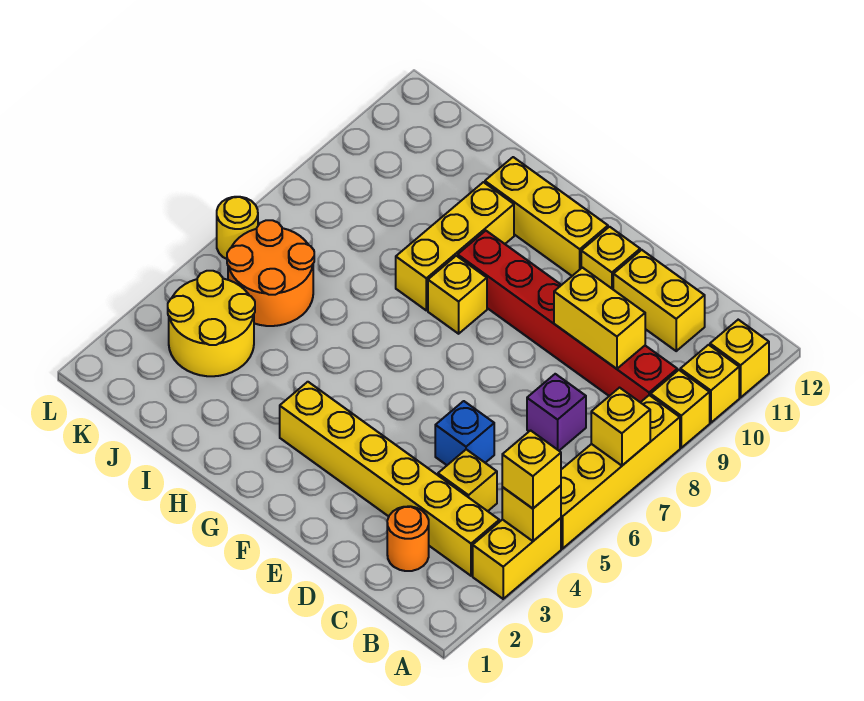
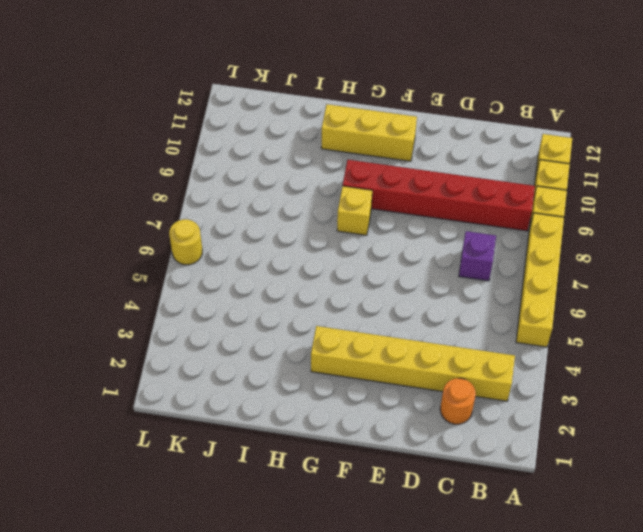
none -> yellow 1x2 brick [473,518,561,599]
none -> yellow 1x1 brick [438,449,497,511]
none -> yellow 1x2 brick [613,250,705,351]

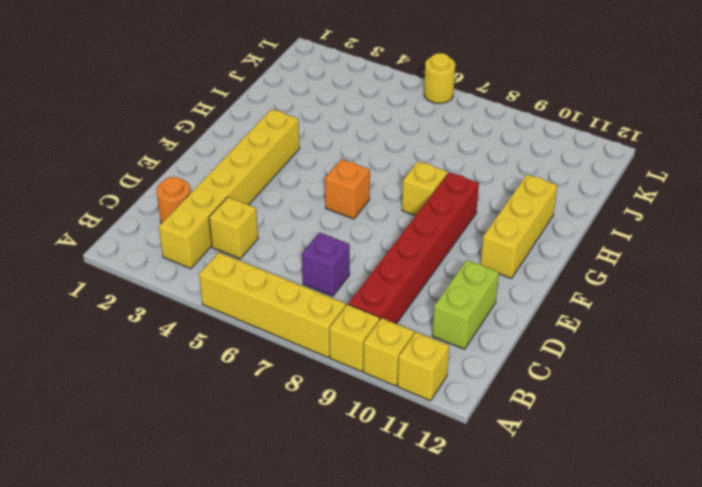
lime 1x2 brick [432,260,499,349] -> yellow 1x2 brick [613,250,705,351]
orange 1x1 brick [325,159,370,219] -> none
none -> yellow 1x2 brick [473,518,561,599]
none -> blue 1x1 brick [435,401,494,465]
none -> yellow 1x1 brick [581,227,640,289]

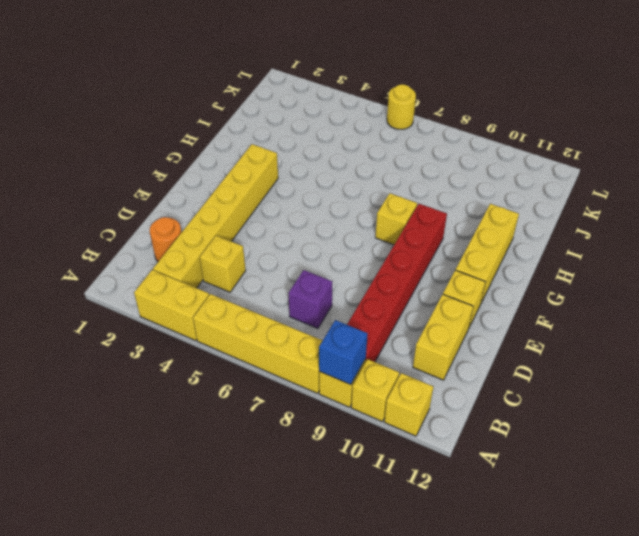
blue 1x1 brick [319,320,368,385] -> blue 1x1 brick moved to [435,401,494,465]
none -> yellow 1x3 brick [396,182,514,310]
none -> yellow 2x2 round brick [168,271,255,376]
none -> orange 2x2 round brick [227,220,314,326]

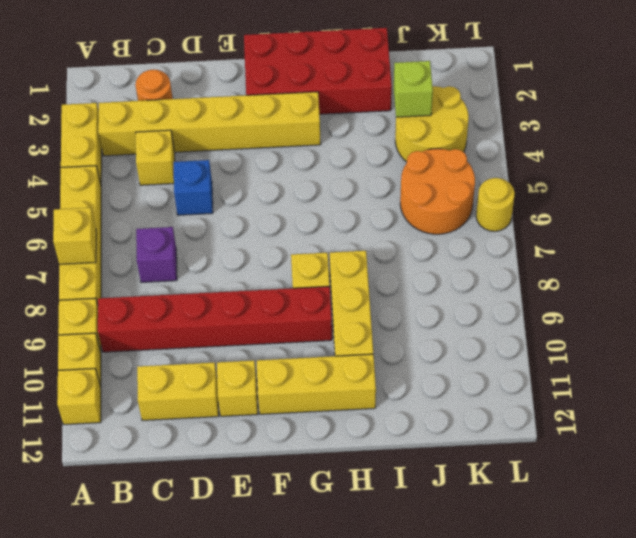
red 2x4 brick [244,28,392,114] -> none
lime 1x1 brick [394,61,433,117] -> none
none -> yellow 1x1 brick [502,485,561,541]
none -> yellow 1x2 brick [554,268,645,369]
none -> yellow 1x1 brick [502,431,561,509]

